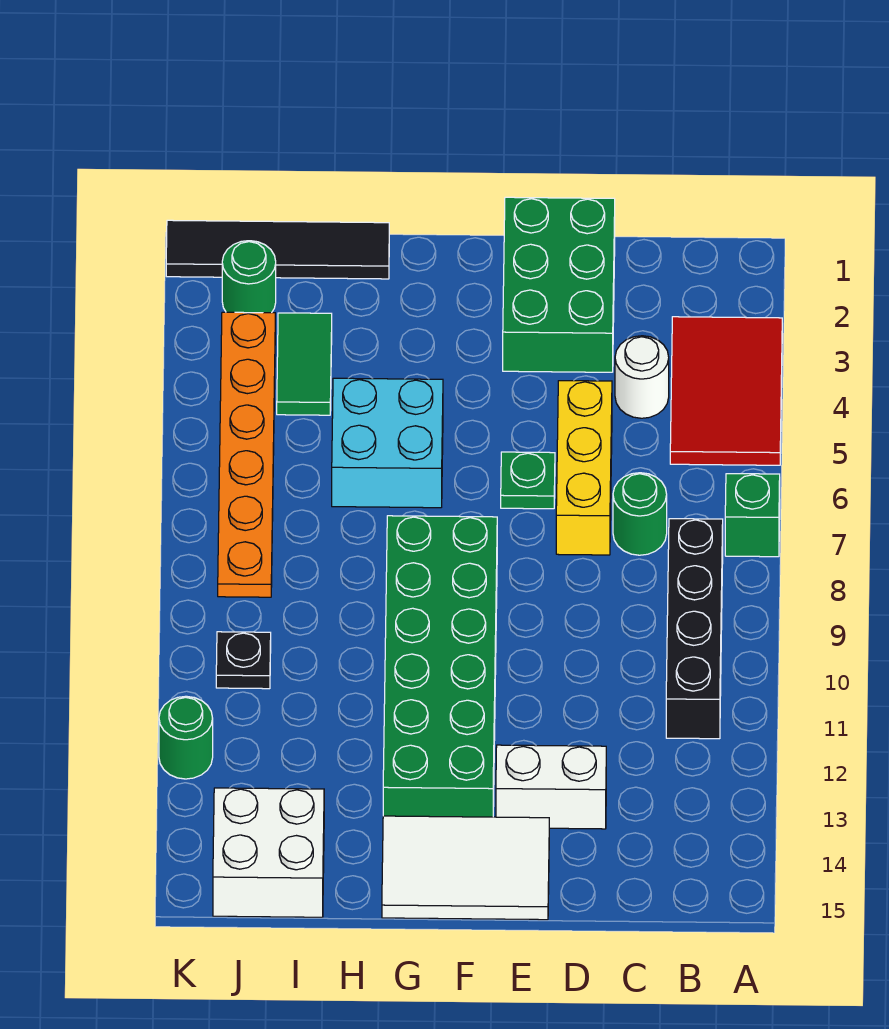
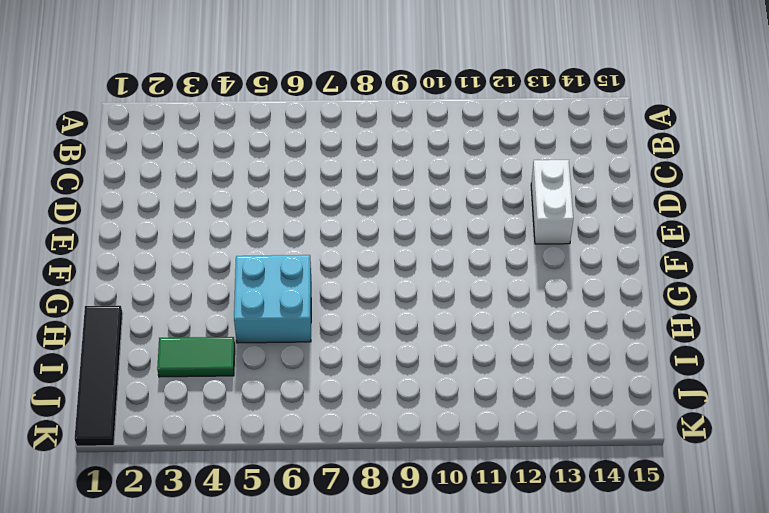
none -> red 2x3 tile [670,317,782,465]
none -> green 1x1 brick [725,474,780,557]
none -> black 1x4 brick [666,519,723,739]

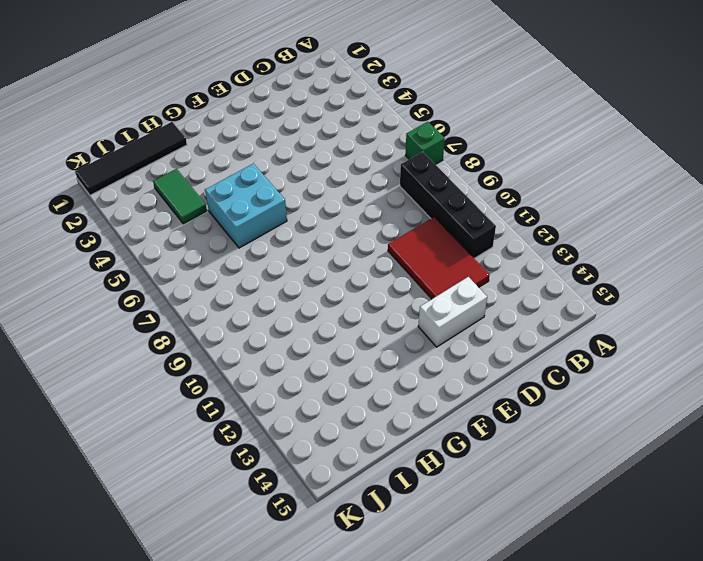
red 2x3 tile [388,217,490,299] -> red 2x3 tile moved to [670,317,782,465]
none -> white 1x1 round brick [615,336,669,418]
none -> green 1x1 round brick [613,473,667,555]
none -> green 2x3 brick [503,197,615,372]

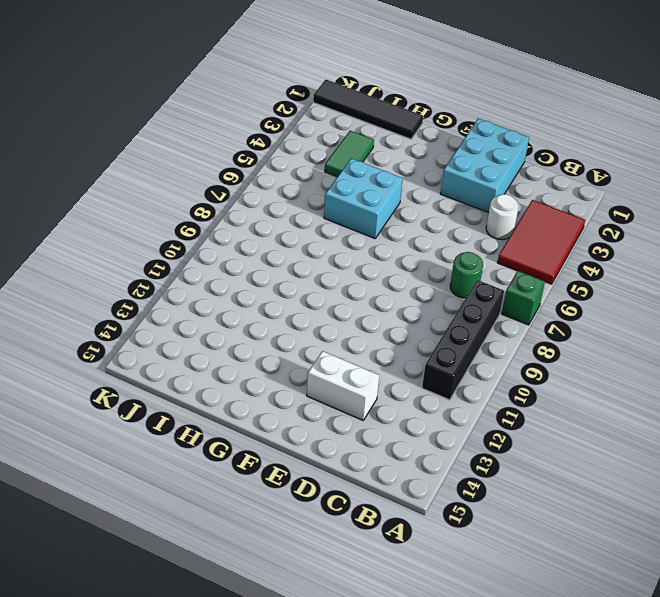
cyan 2x3 brick [440,119,529,213] -> green 2x3 brick [503,197,615,372]
none -> yellow 1x3 brick [556,381,612,555]
none -> green 1x1 plate [501,452,555,509]
none -> white 2x3 tile [382,816,549,920]

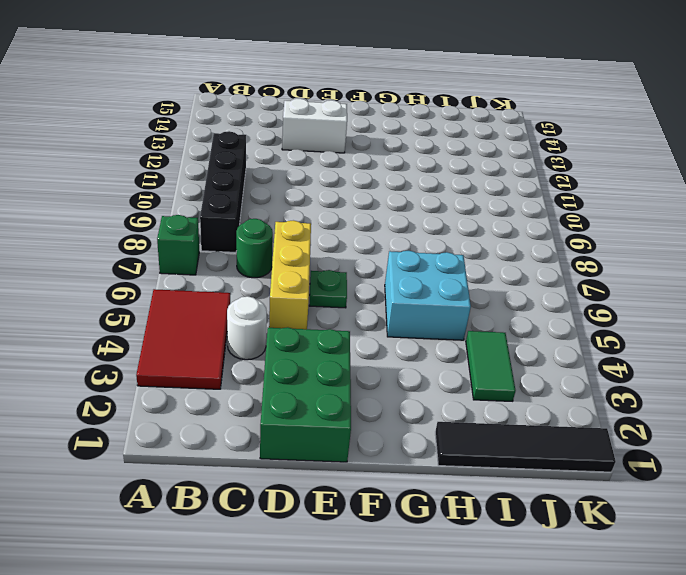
none -> white 2x3 tile [382,816,549,920]
none -> green 2x6 brick [383,516,497,817]
none -> white 2x2 brick [213,788,324,917]

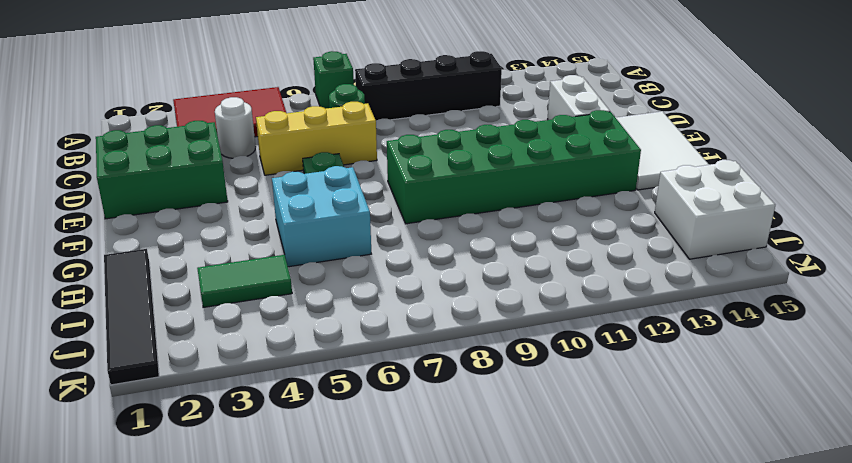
none -> green 1x1 round brick [222,241,276,313]
none -> orange 1x6 plate [218,312,275,597]
none -> black 1x1 plate [216,632,271,689]

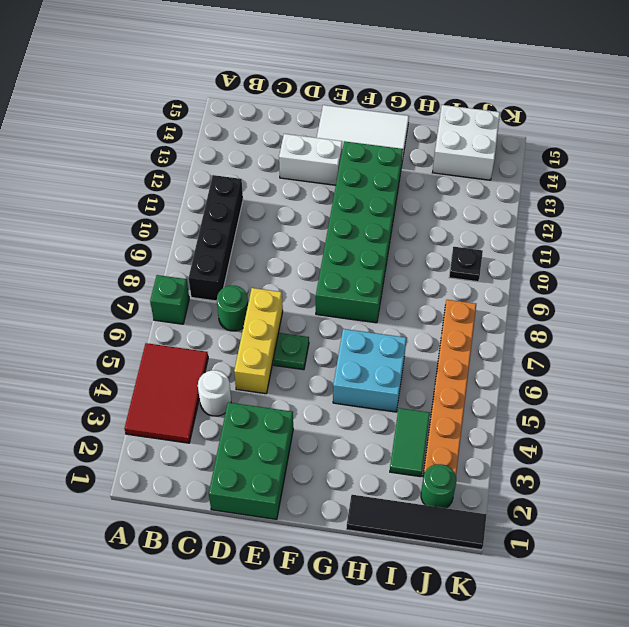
none -> green 1x1 round brick [159,696,213,779]

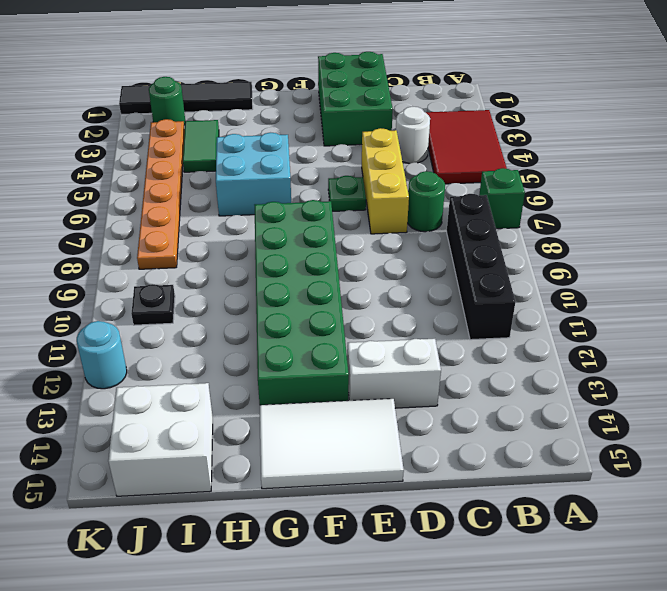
cyan 1x1 round brick [77,321,127,389] -> green 1x1 round brick [159,696,213,779]

